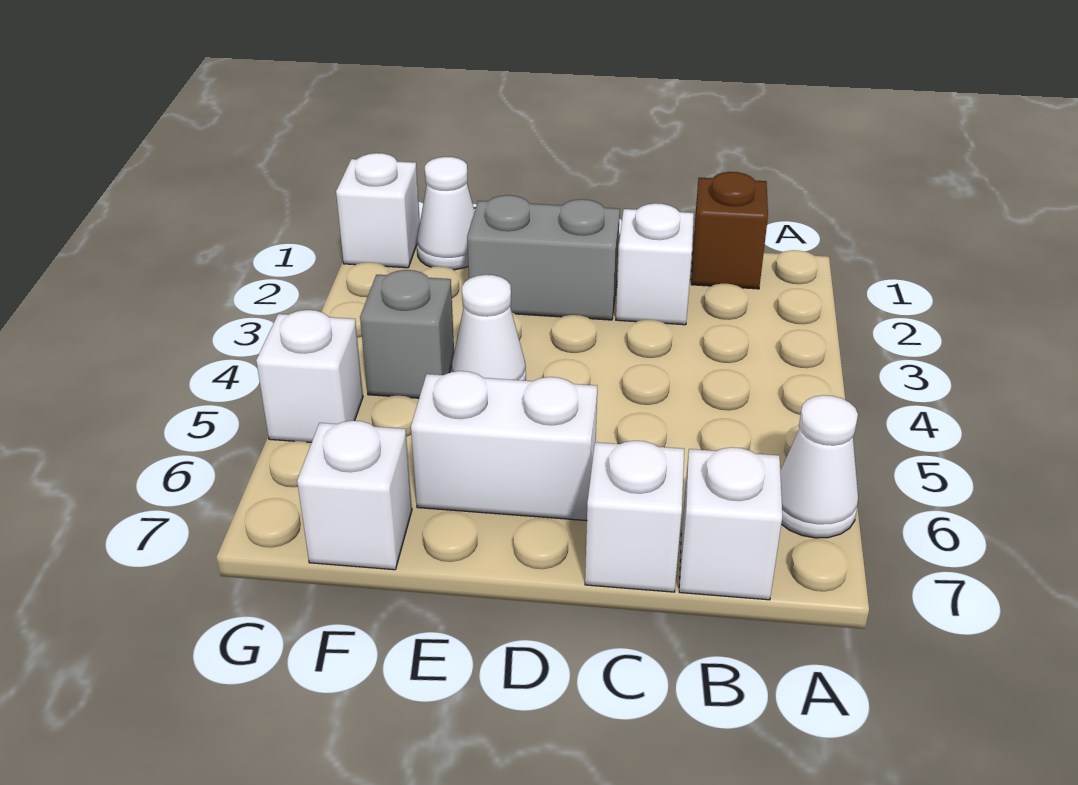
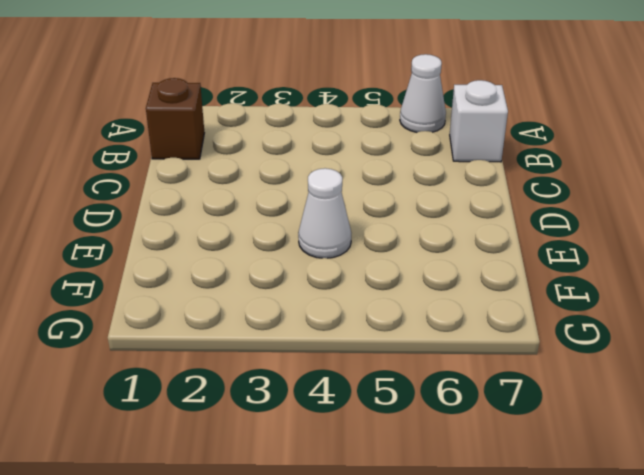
none -> white 1x1 brick [616,203,694,325]
none -> white 1x1 brick [585,440,684,592]
none -> grey 1x2 brick [467,195,620,320]

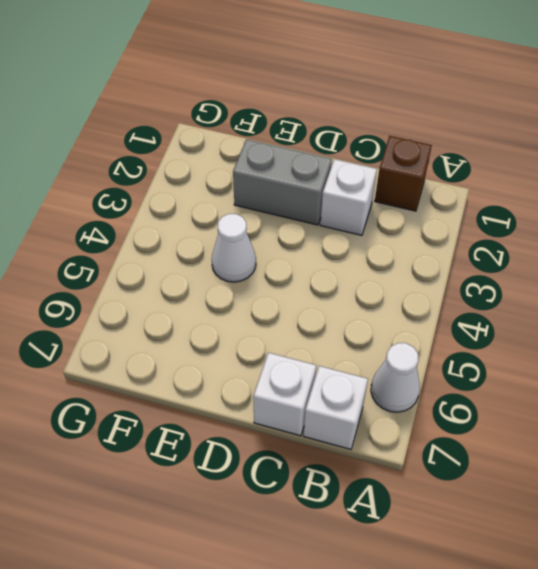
none -> white 1x2 brick [411,371,597,521]
none -> white 1x1 cone [417,157,475,270]
none -> grey 1x1 brick [360,270,454,398]

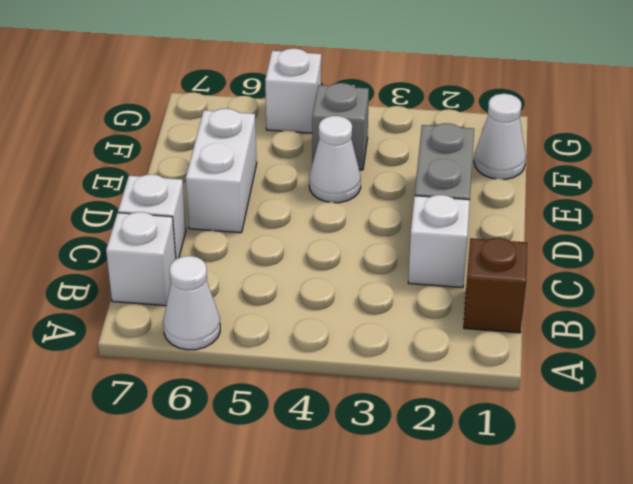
none -> white 1x1 brick [297,421,412,570]
none -> white 1x1 brick [336,153,420,268]

